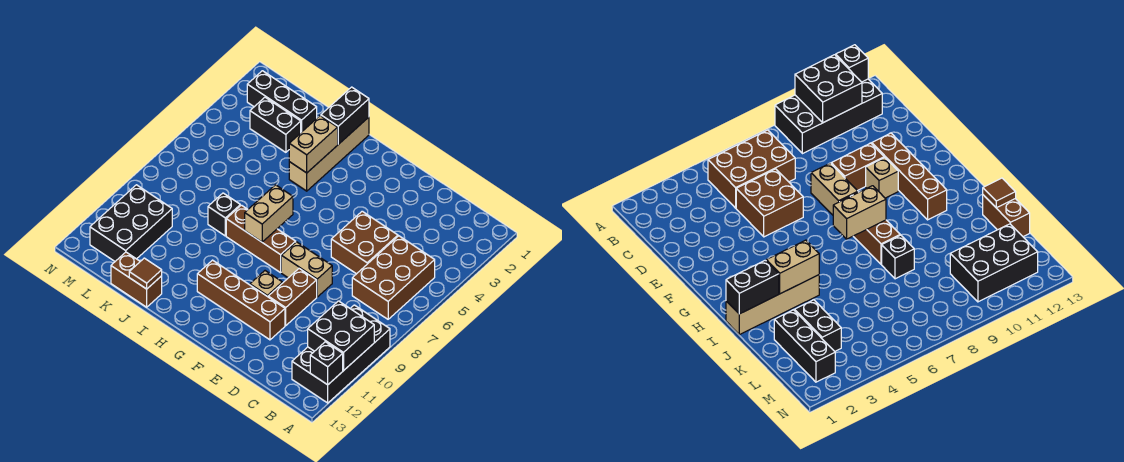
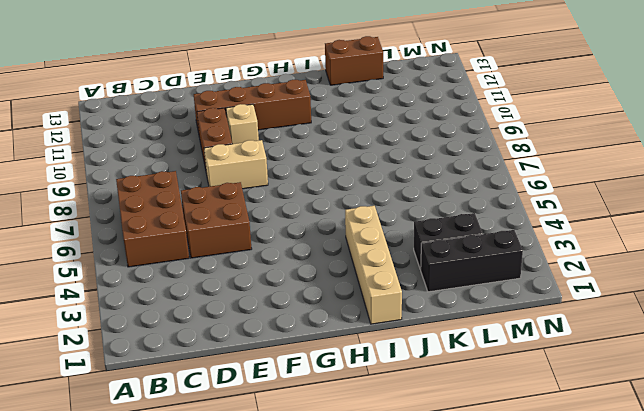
none -> black 2x4 brick [292,305,390,403]
none -> brown 1x3 brick [226,205,296,273]
none -> black 1x1 brick [208,193,240,236]

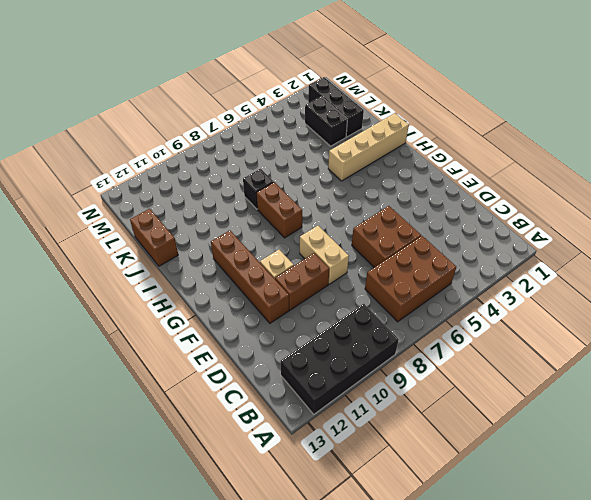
brown 1x2 brick [256,182,302,238] -> brown 1x3 brick [226,205,296,273]
none -> black 2x3 brick [90,185,172,261]
none -> black 2x2 brick [308,301,374,370]
none -> black 1x1 brick [310,342,343,385]

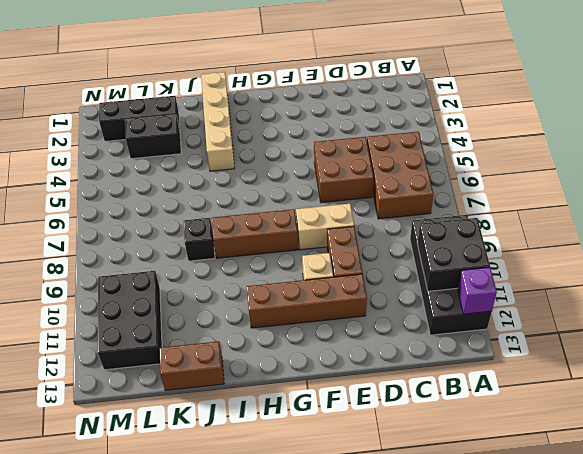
purple 1x1 brick [458,267,497,314] -> black 1x1 brick [310,342,343,385]
none -> tan 1x2 brick [245,185,293,242]
none -> black 1x2 brick [321,87,369,144]
none -> tan 1x2 brick [289,116,338,173]

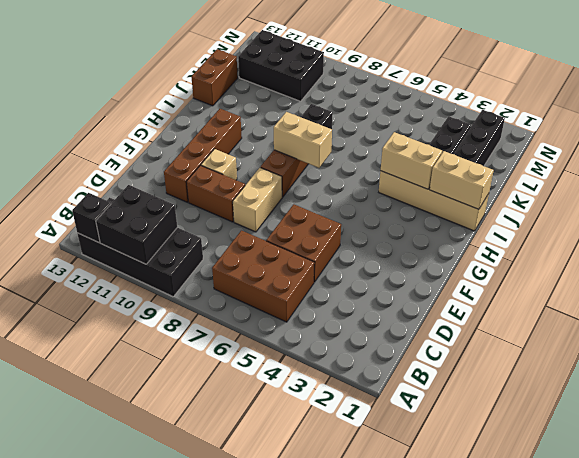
tan 1x2 brick [430,151,494,209] -> black 1x2 brick [321,87,369,144]
none -> brown 1x1 tile [129,258,162,289]

